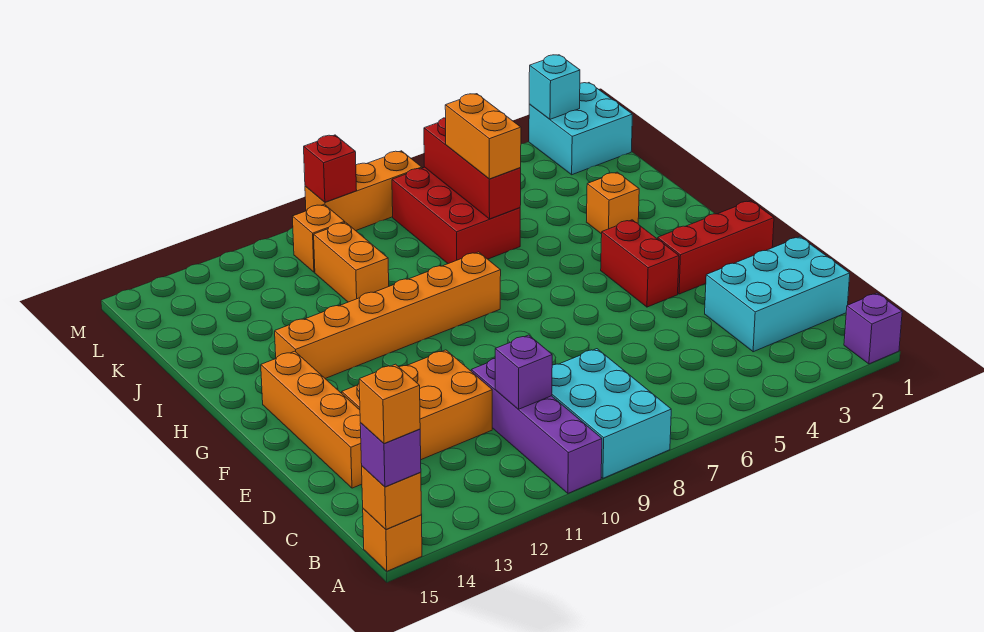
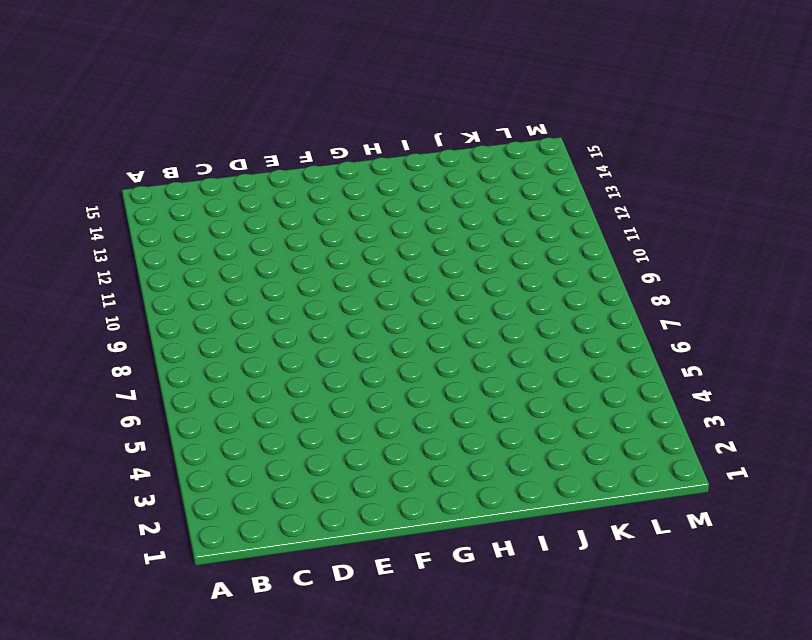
none -> purple 1x1 brick [844,293,902,364]
none -> cyan 2x3 brick [552,349,671,478]
none -> purple 1x4 brick [471,359,602,493]

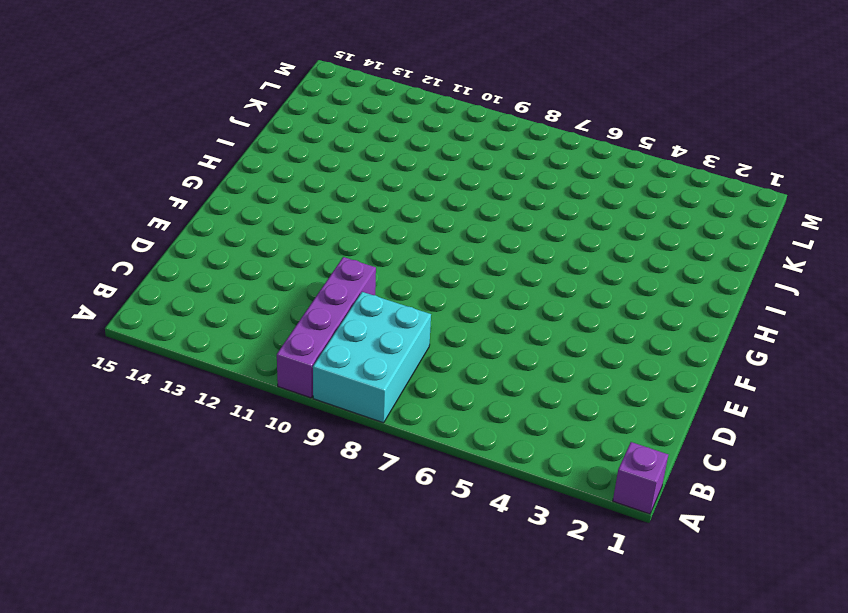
none -> orange 1x1 brick [363,509,422,571]
none -> cyan 2x3 brick [705,237,850,352]
none -> orange 2x3 brick [342,350,492,460]

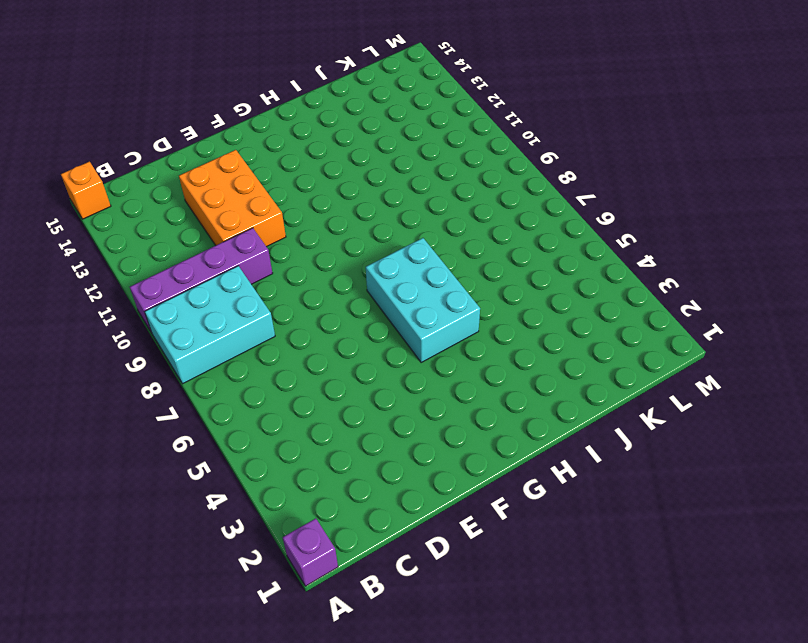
cyan 2x3 brick [366,238,480,362] -> cyan 2x3 brick moved to [705,237,850,352]
none -> orange 1x4 brick [261,351,362,488]
none -> red 1x3 brick [658,201,774,294]
none -> red 1x2 brick [601,220,679,307]

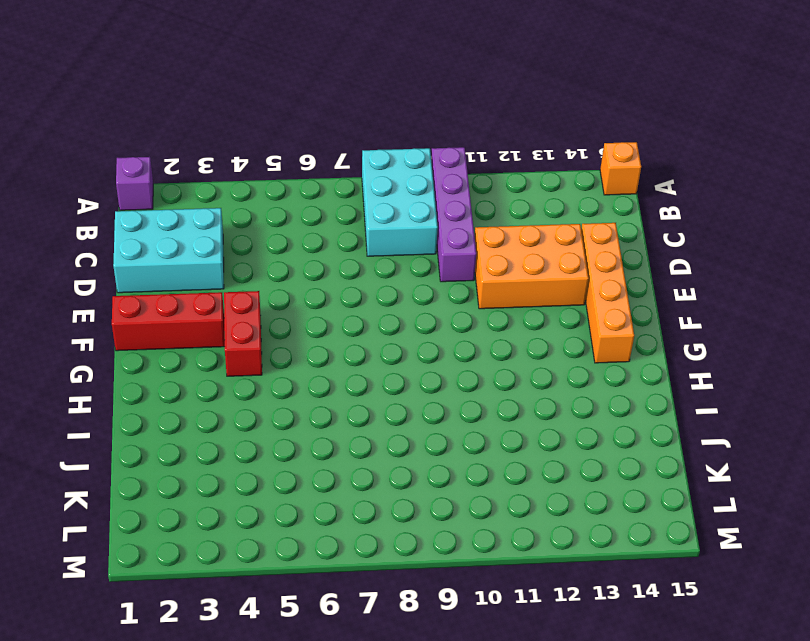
none -> orange 1x6 brick [275,252,501,378]
none -> orange 1x1 brick [587,172,639,234]
none -> red 2x3 brick [392,167,520,264]

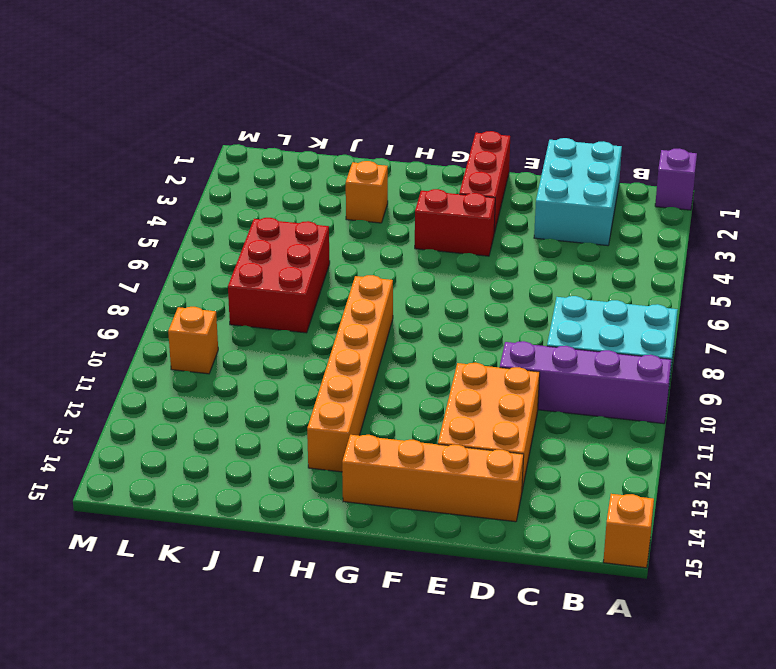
red 2x3 brick [228,218,330,333] -> red 2x3 brick turned to [392,167,520,264]
none -> orange 1x2 brick [314,222,389,302]
none -> cyan 2x2 brick [529,83,632,175]
none -> orange 1x3 brick [305,151,422,231]

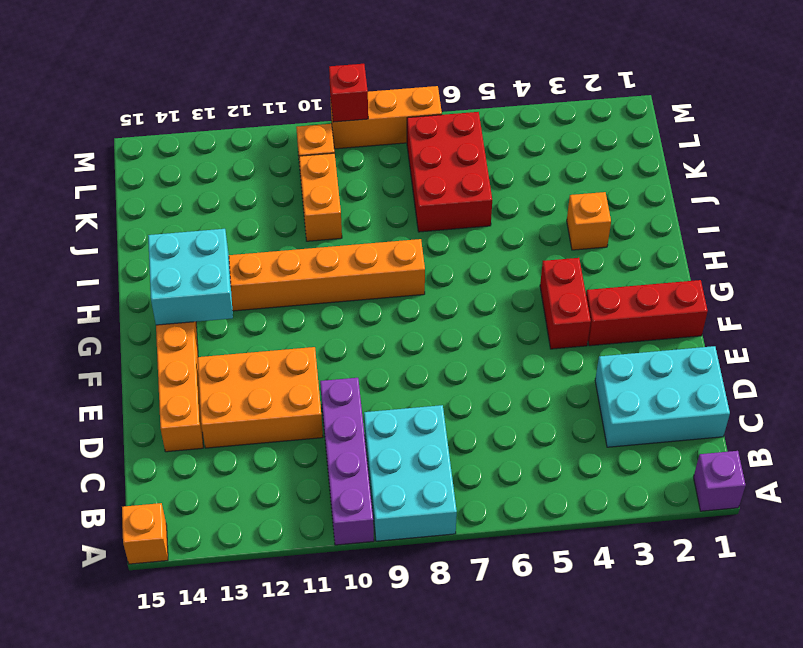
cyan 2x2 brick [148,229,233,325] -> cyan 2x2 brick moved to [529,83,632,175]
none -> orange 1x1 brick [362,466,422,529]
none -> purple 1x1 brick [495,335,552,409]
none -> red 1x3 brick [424,118,521,219]

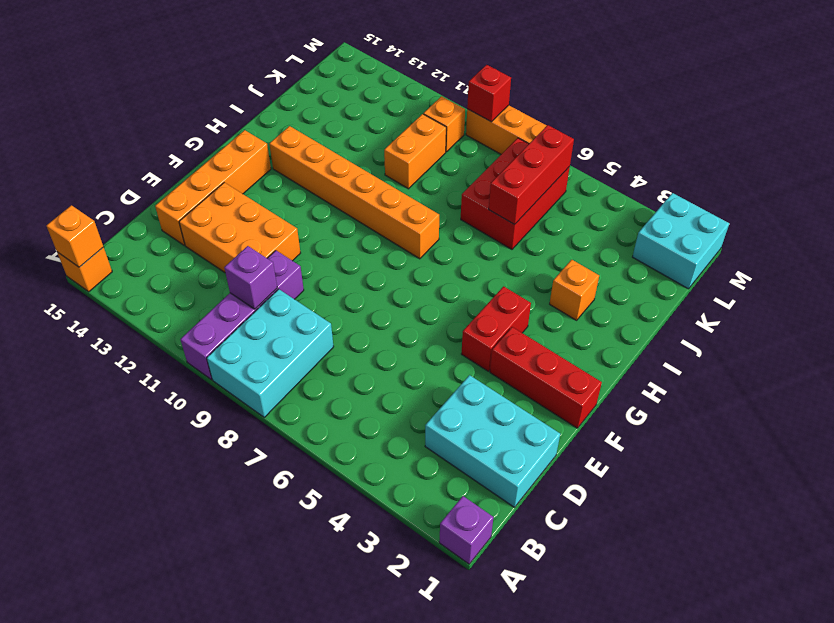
none -> cyan 1x1 brick [529,55,580,119]
none -> purple 1x1 brick [360,423,421,487]
none -> orange 1x2 brick [445,94,521,179]

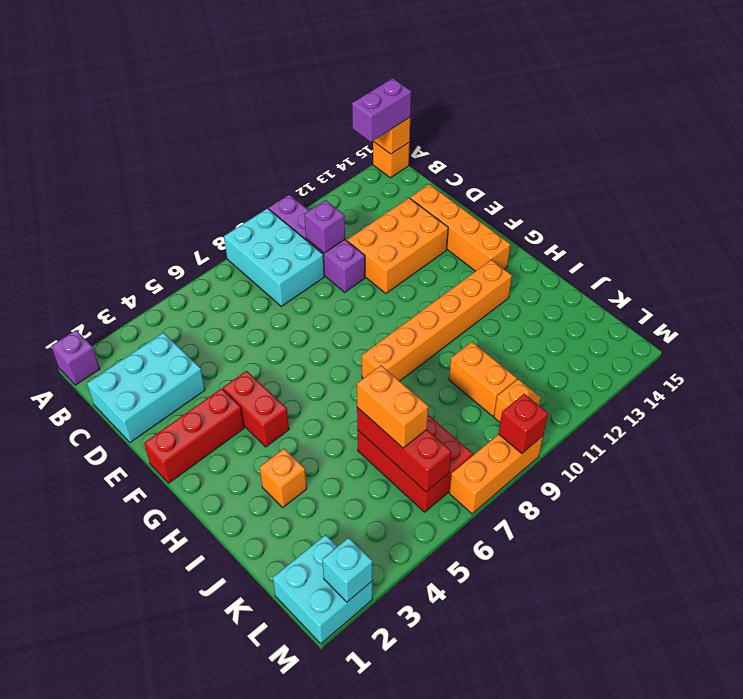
purple 1x2 brick [352,78,411,142] -> purple 1x1 brick [360,423,421,487]
none -> orange 1x1 brick [359,364,420,444]

